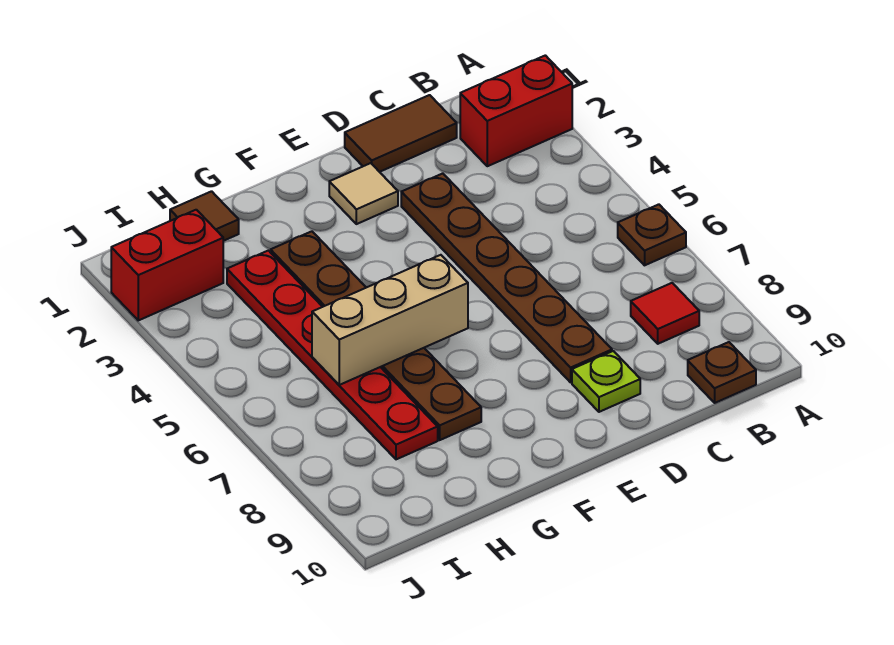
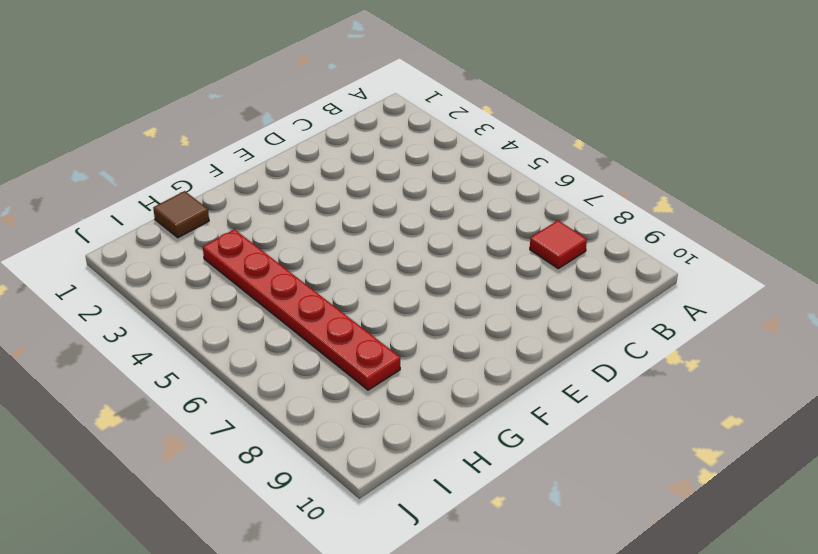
none -> red 1x2 brick [460,55,572,166]
none -> brown 1x1 plate [618,204,686,265]
none -> brown 1x1 plate [688,342,756,403]

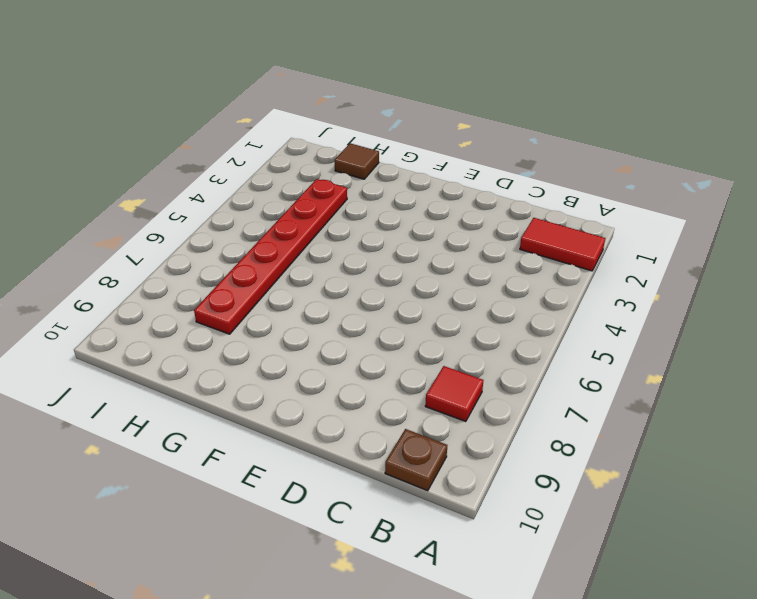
red 1x2 tile [520,218,605,271] -> red 1x2 brick [460,55,572,166]
none -> brown 1x1 plate [618,204,686,265]
none -> brown 1x2 tile [345,95,457,172]
none -> brown 1x6 plate [401,173,612,382]

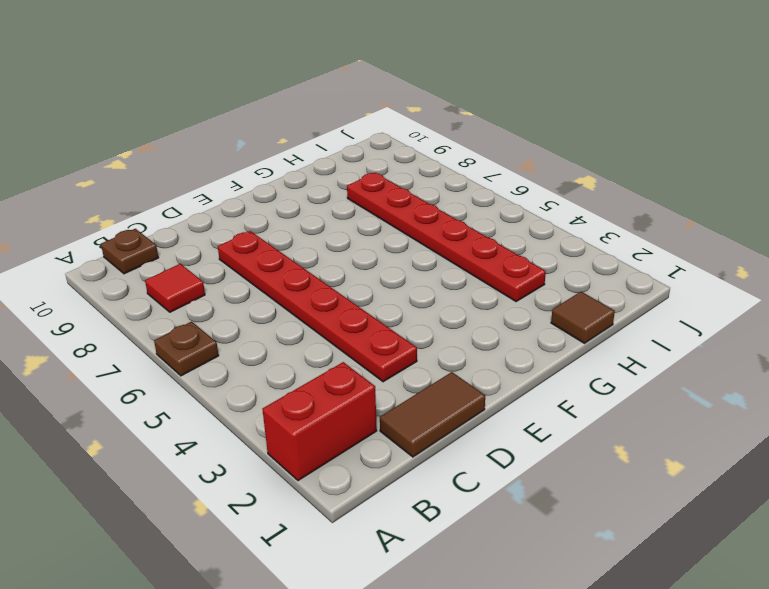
red 1x6 plate [218,231,417,382] -> brown 1x6 plate [401,173,612,382]
none -> lime 1x1 plate [572,351,640,412]
none -> tan 1x1 tile [329,163,398,224]
none -> brown 1x6 plate [271,231,481,440]

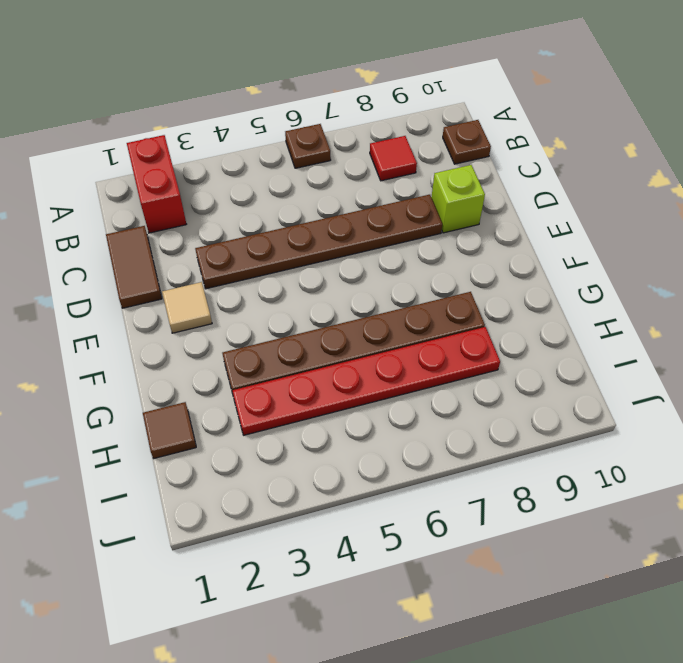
lime 1x1 brick [431,165,485,233] -> lime 1x1 plate [572,351,640,412]
none -> red 1x2 brick [111,210,223,320]
none -> tan 1x3 brick [312,255,468,385]

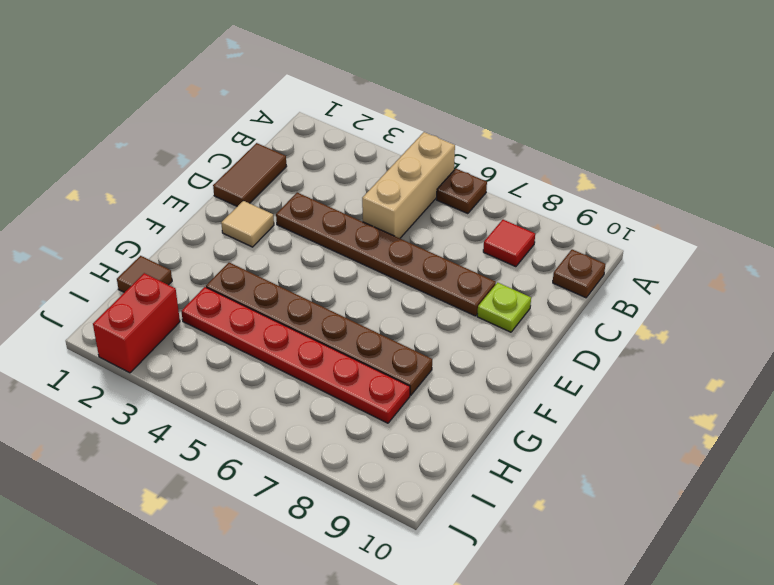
tan 1x3 brick [362,132,455,238] -> tan 1x3 brick moved to [312,255,468,385]
none -> red 1x2 brick [460,55,572,166]

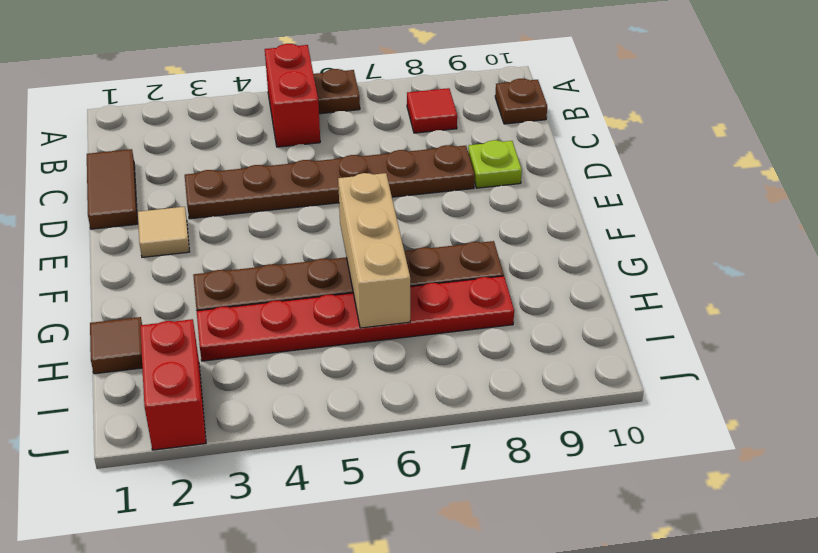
red 1x2 brick [265,44,320,147] -> red 1x2 brick moved to [460,55,572,166]

